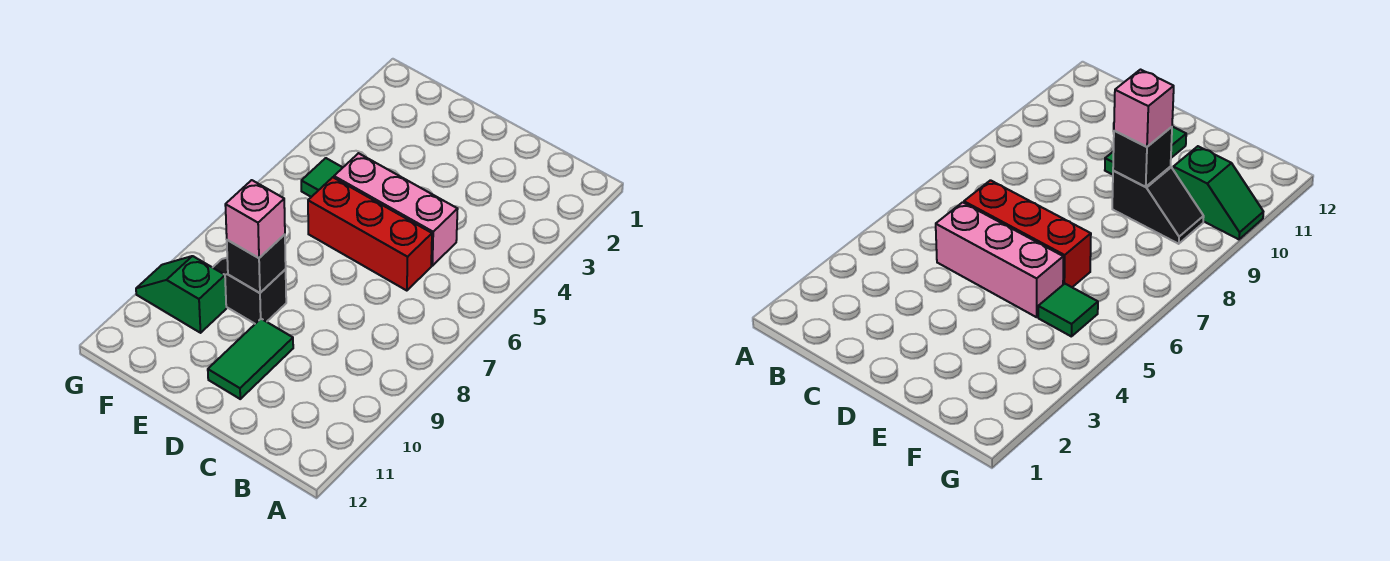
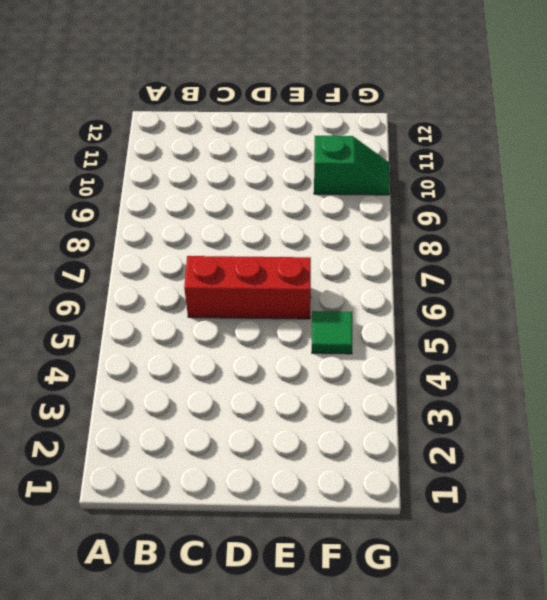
none -> pink 1x3 brick [334,153,458,266]
none -> green 1x2 tile [208,319,293,399]

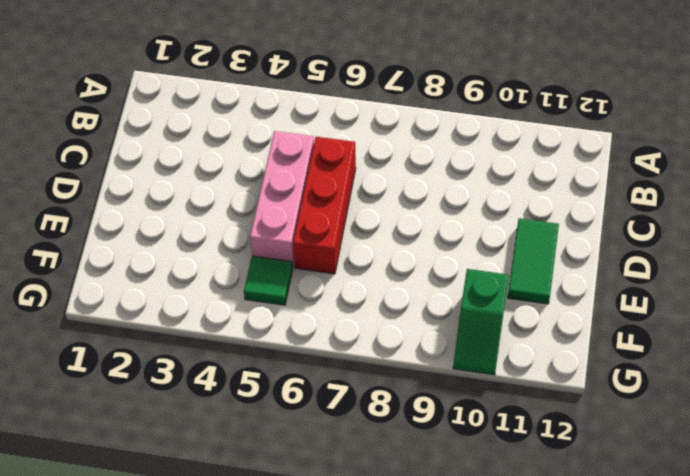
green 1x2 tile [508,218,559,304] -> green 1x2 tile turned to [208,319,293,399]
none -> black 1x2 slope [213,258,286,324]
none -> black 1x1 brick [227,234,286,293]

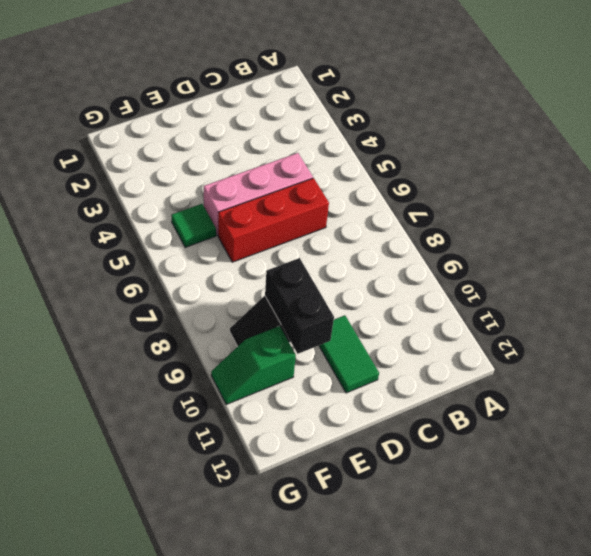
black 1x2 brick [265,258,334,354] -> black 1x1 brick [227,234,286,293]
none -> pink 1x1 brick [225,180,285,258]

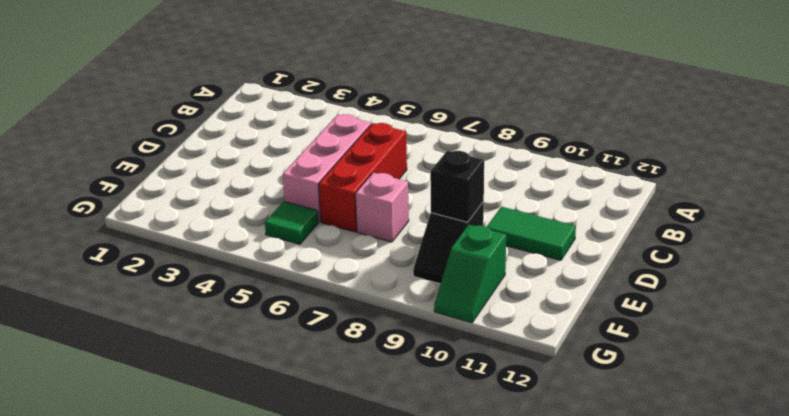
pink 1x1 brick [355,173,409,242] -> pink 1x1 brick moved to [225,180,285,258]

